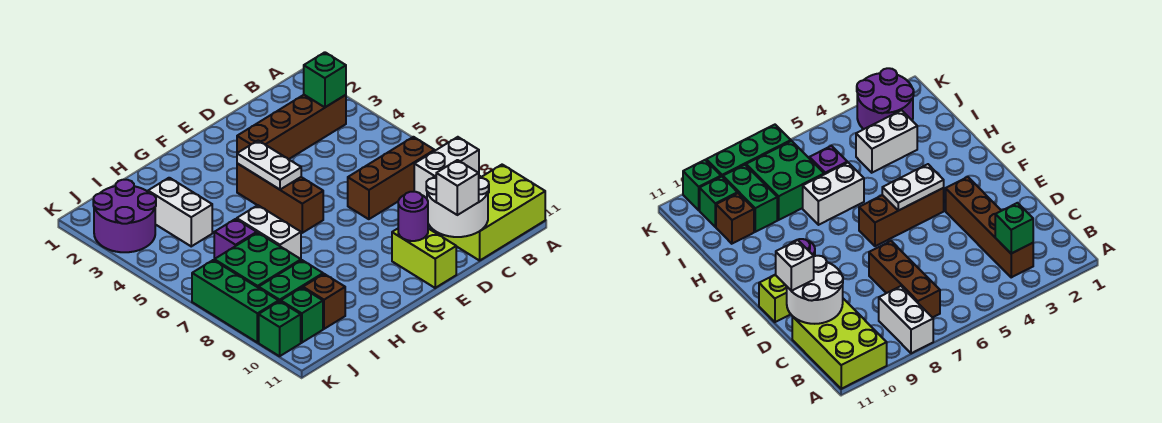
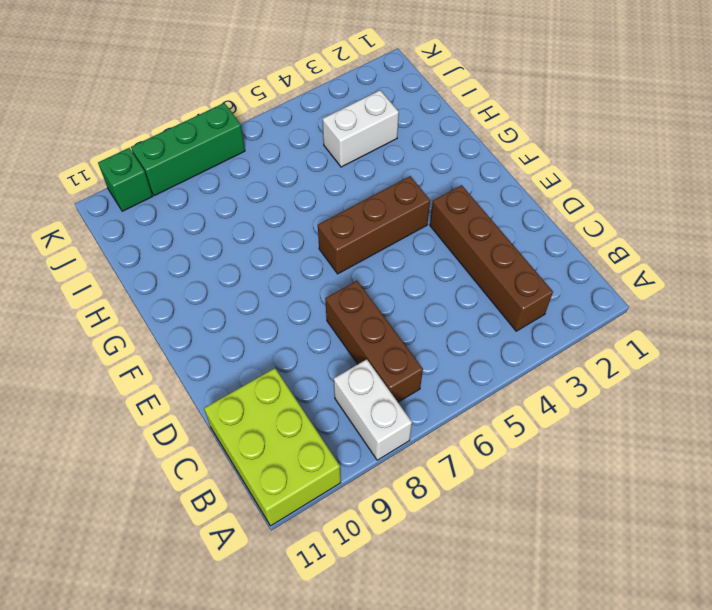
none -> lime 1x2 brick [392,229,456,288]
none -> white 1x2 brick [237,205,301,259]
none -> purple 1x1 brick [214,219,257,259]

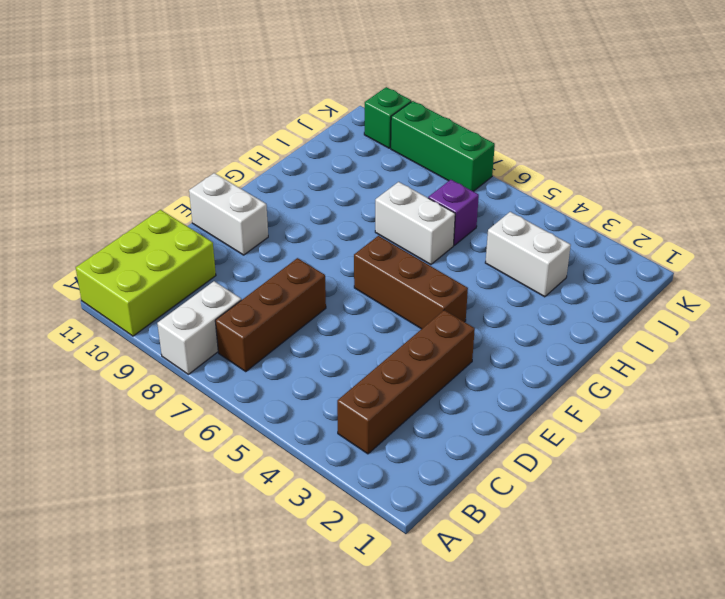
white 1x2 brick [189,173,268,255] -> lime 1x2 brick [392,229,456,288]
none -> green 2x2 brick [214,233,301,288]
none -> green 1x2 brick [259,260,323,301]
none -> brown 1x1 brick [303,274,345,329]

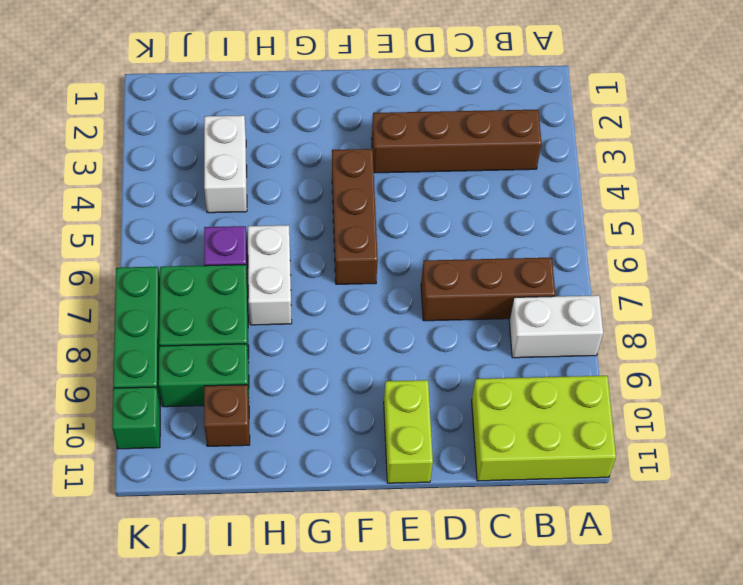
none -> purple 2x2 round brick [93,180,156,252]
none -> green 1x1 brick [281,288,323,343]
none -> green 1x1 brick [304,52,346,107]

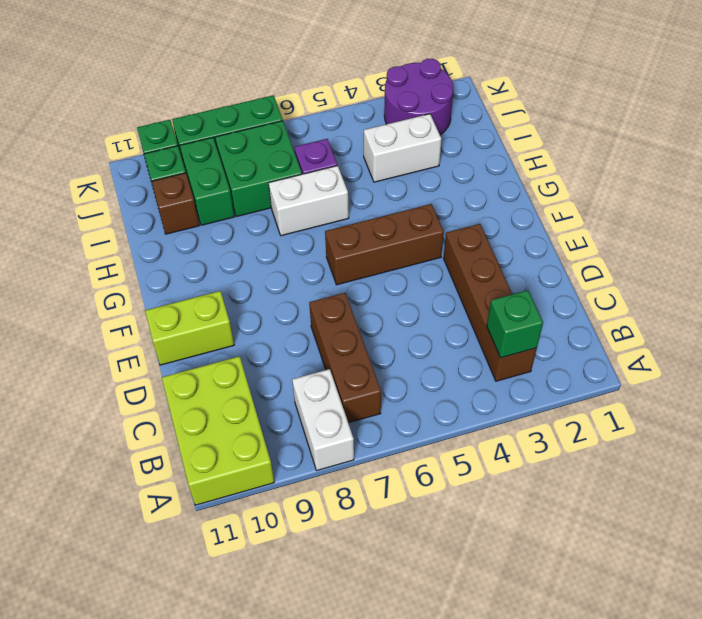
none -> white 2x2 round brick [426,176,489,237]
none -> purple 1x1 round brick [398,192,428,241]
none -> white 1x2 plate [237,141,301,190]

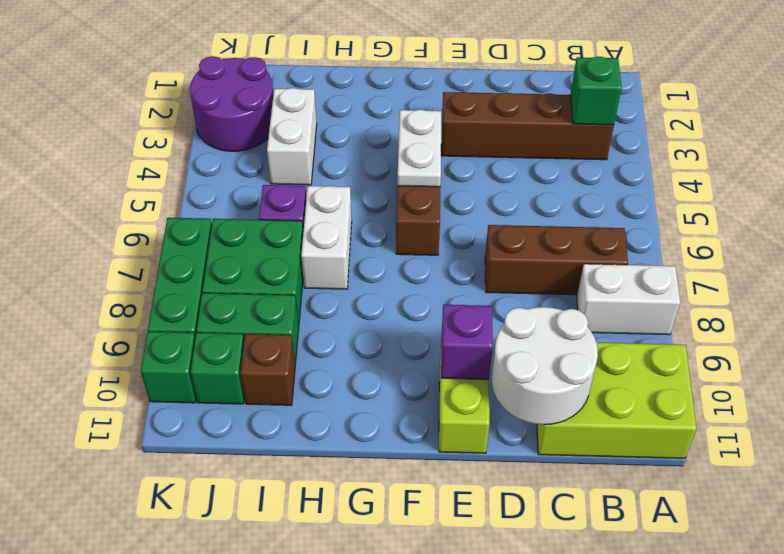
purple 1x1 brick [441,305,493,379] -> purple 1x1 round brick [398,192,428,241]
none -> white 1x1 brick [436,160,479,215]

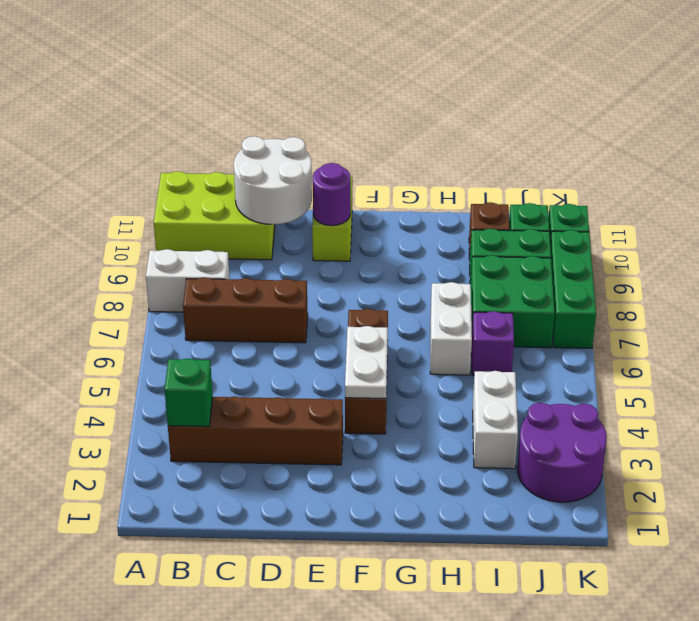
none -> white 1x1 brick [436,160,479,215]

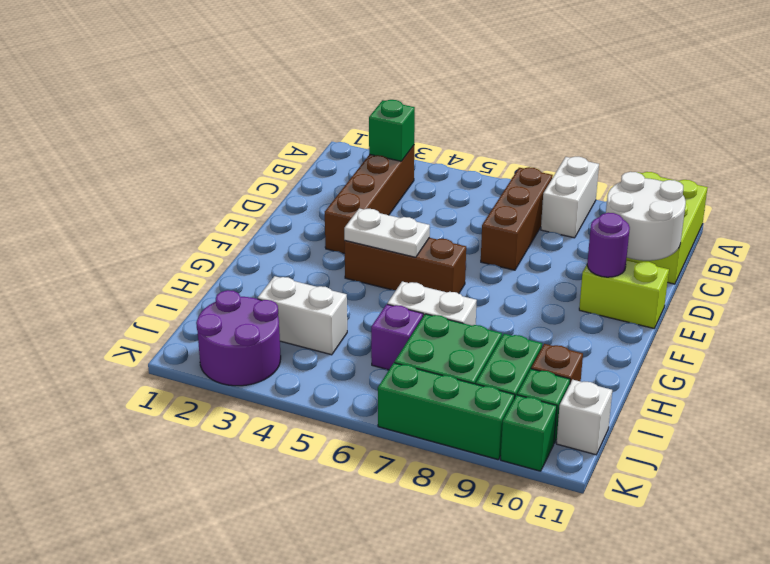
white 1x1 brick [556,380,612,455] -> white 1x1 brick moved to [436,160,479,215]

